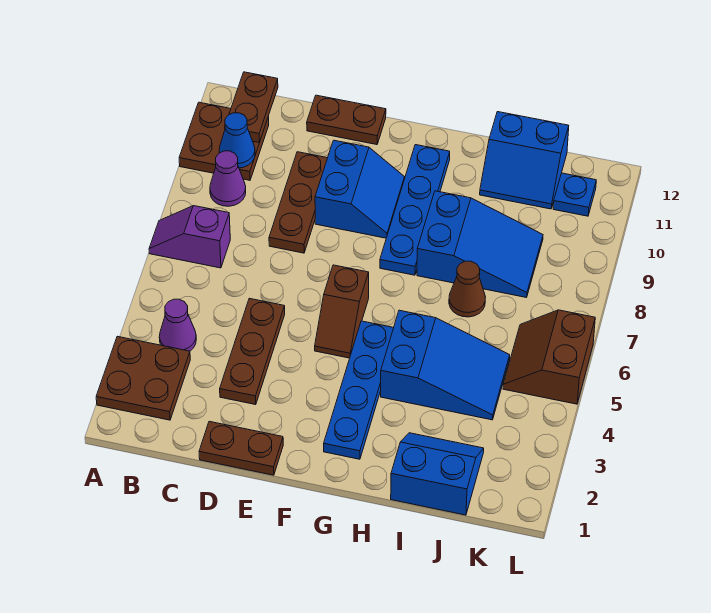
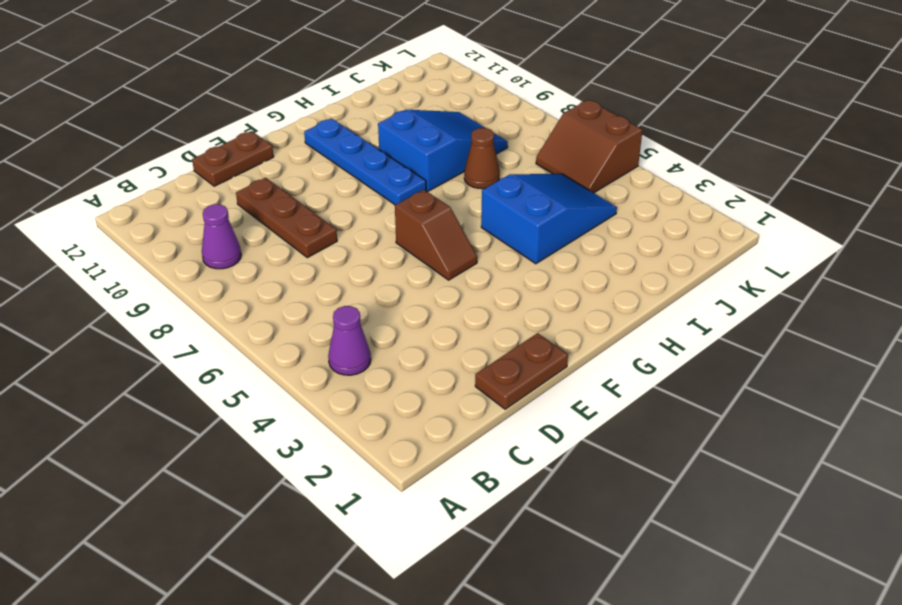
none -> brown 2x2 plate [96,336,190,420]
none -> purple 1x2 slope [149,206,230,268]
none -> brown 2x2 plate [179,102,269,180]

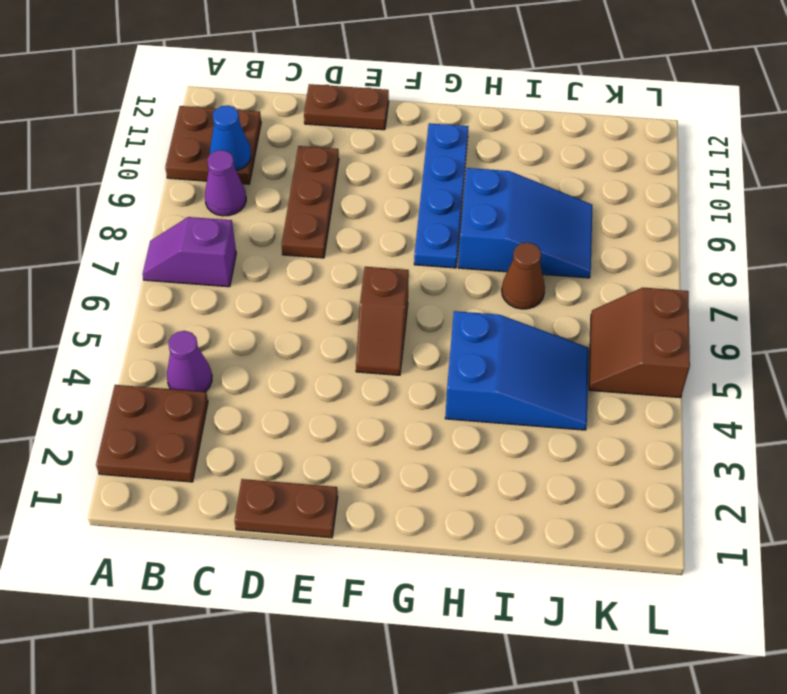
none -> brown 1x3 plate [220,298,285,405]
none -> blue 2x2 slope [315,140,405,238]
none -> blue 1x4 plate [324,321,394,459]

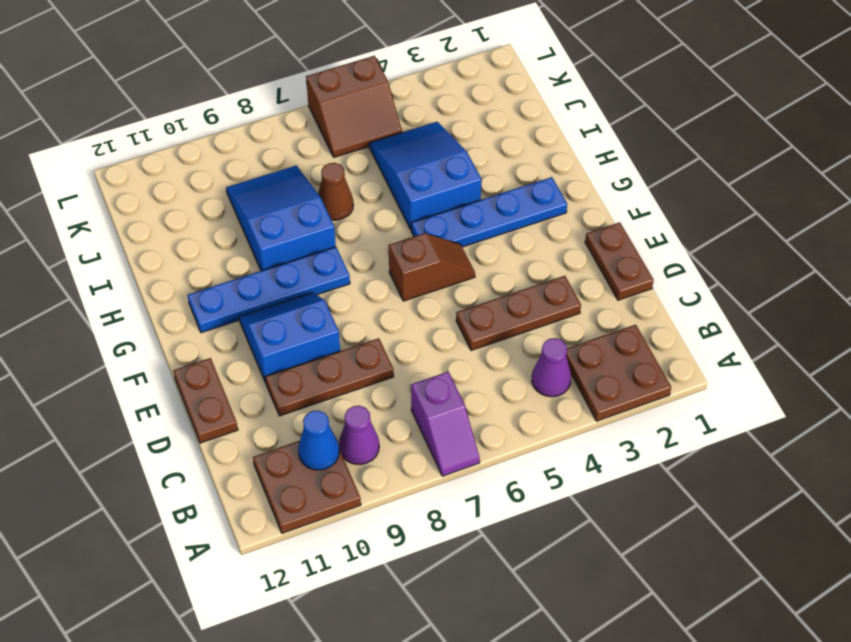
none -> blue 2x2 slope [391,433,484,515]
none -> blue 2x2 slope [480,112,569,209]
none -> blue 1x1 plate [553,173,596,216]

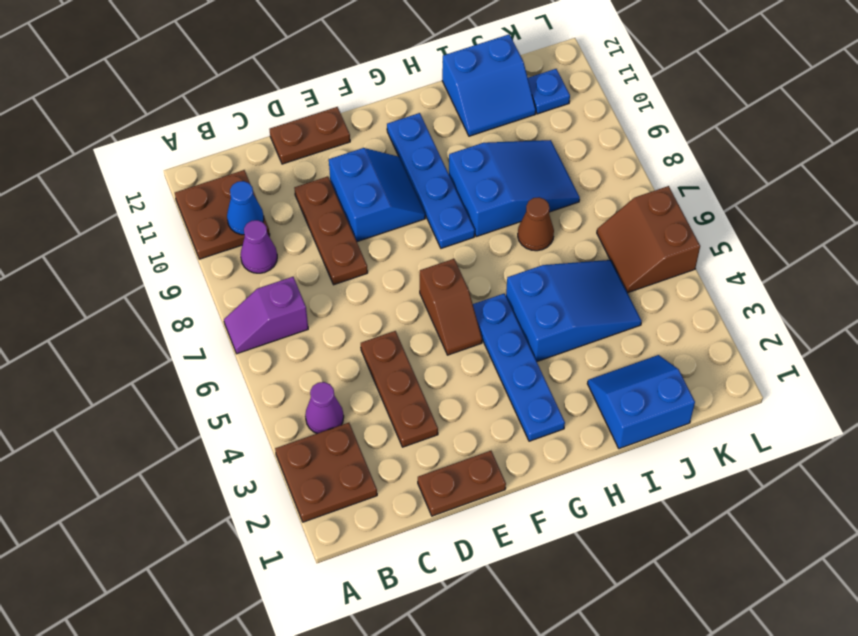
none -> brown 1x2 plate [229,72,278,143]

